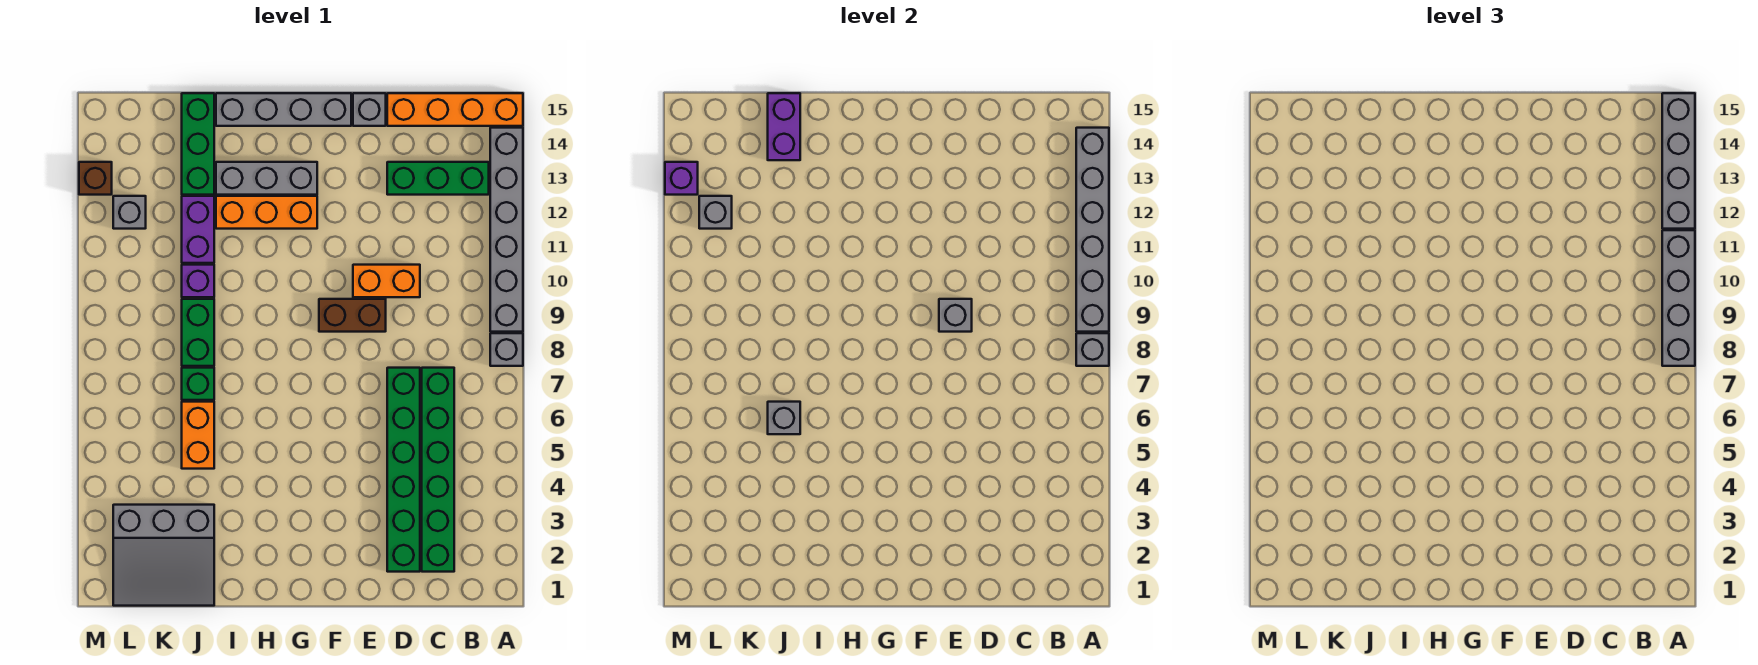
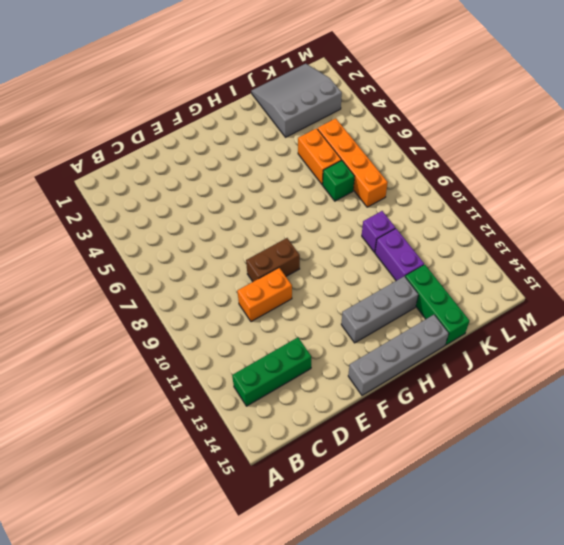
orange 1x4 brick [318,118,388,207] -> orange 1x4 brick turned to [387,93,523,126]
none -> grey 1x1 brick [490,333,523,366]
none -> grey 1x6 brick [490,128,523,332]
none -> green 1x6 brick [422,368,454,572]
none -> green 1x6 brick [387,368,420,572]

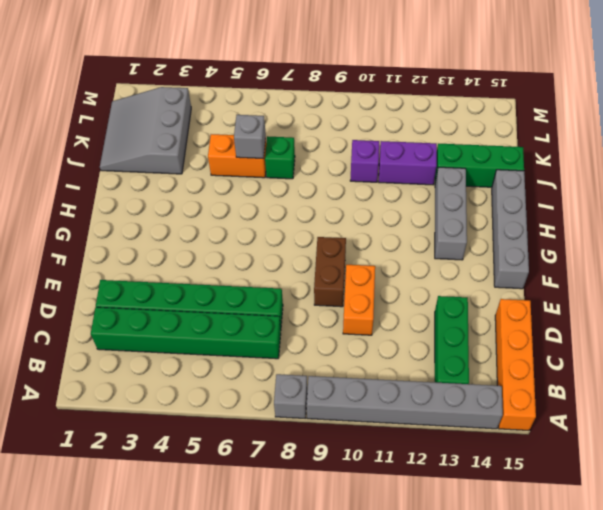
none -> grey 1x1 brick [353,93,386,126]
none -> orange 1x3 brick [216,196,317,229]
none -> green 1x2 brick [182,299,214,366]
none -> grey 1x1 brick [113,196,146,229]

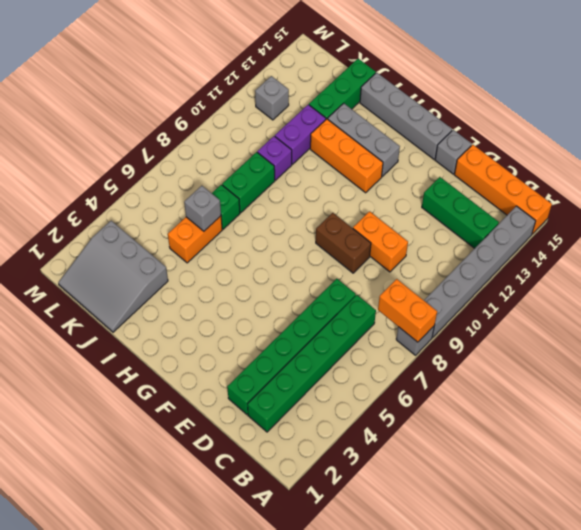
orange 1x2 brick [378,279,437,342] -> grey 1x1 brick [1076,333,1109,366]
none -> brown 1x1 brick [79,162,112,195]
none -> grey 1x6 brick [1076,128,1109,332]
none -> grey 1x1 brick [939,299,972,332]
none -> purple 1x2 brick [768,93,800,160]

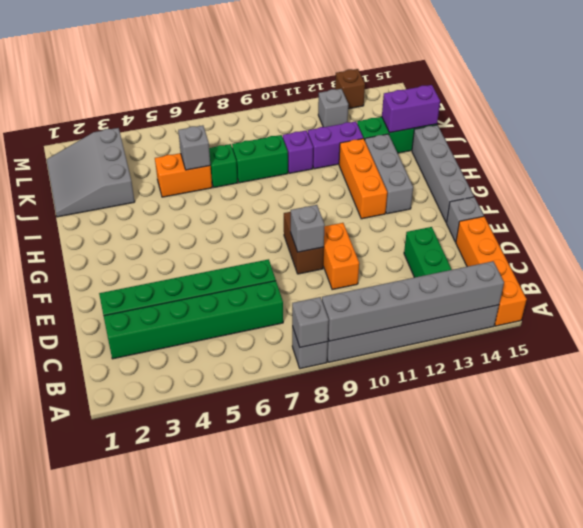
none -> grey 1x1 brick [699,196,732,229]
none -> purple 1x1 brick [665,162,698,195]
none -> grey 1x4 brick [1662,230,1695,366]
none -> grey 1x4 brick [1662,93,1695,229]

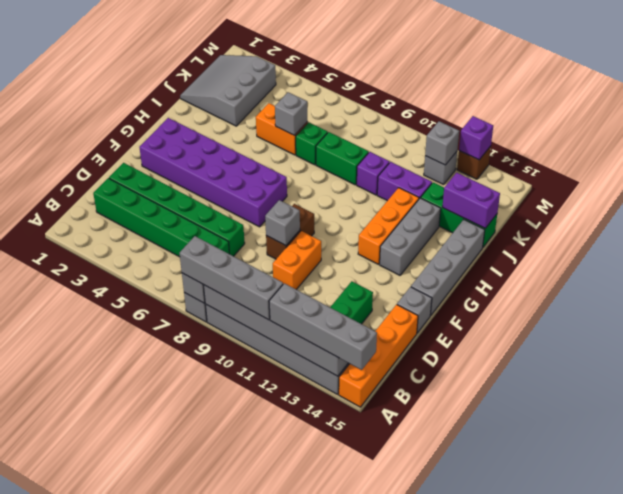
purple 2x6 brick [139,118,287,227] -> none

